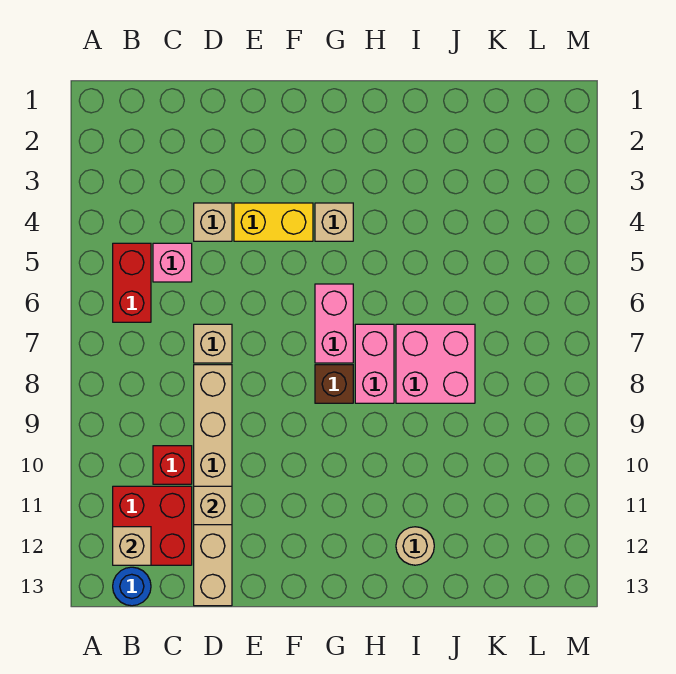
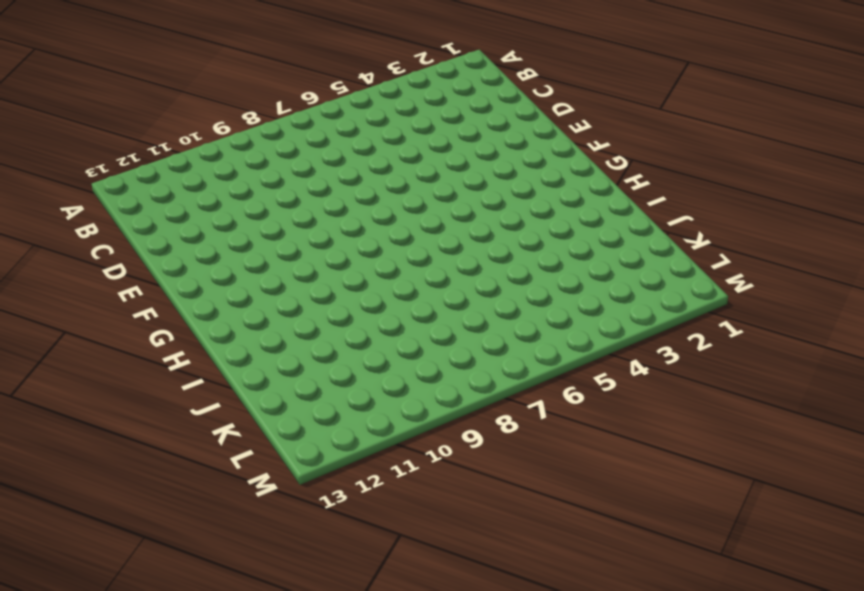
none -> red 1x2 brick [113,243,151,322]
none -> red 2x2 brick [113,486,192,565]
none -> blue 1x1 round brick [113,567,151,606]

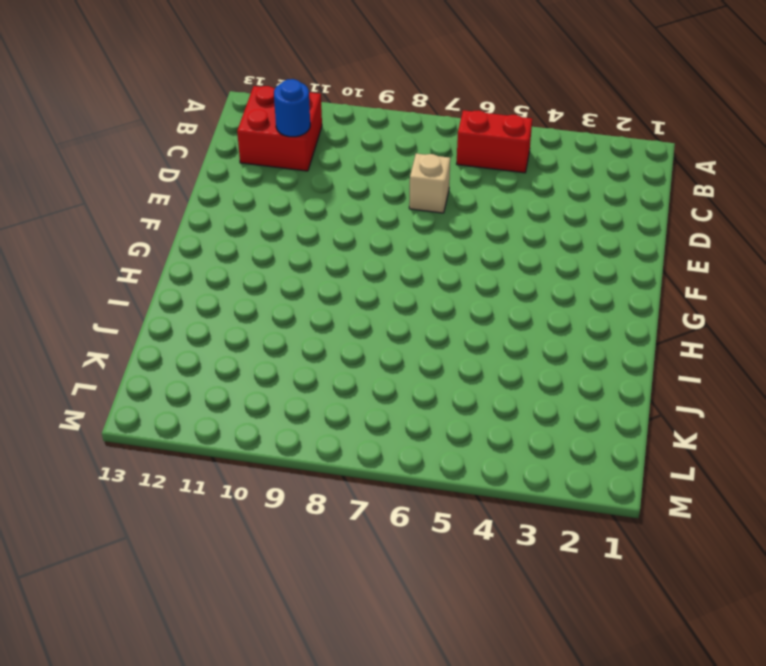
blue 1x1 round brick [274,79,310,137] -> blue 1x1 round brick moved to [113,567,151,606]
none -> pink 1x1 brick [153,243,192,282]
none -> red 1x1 brick [153,446,192,484]
none -> tan 1x1 brick [194,203,232,241]

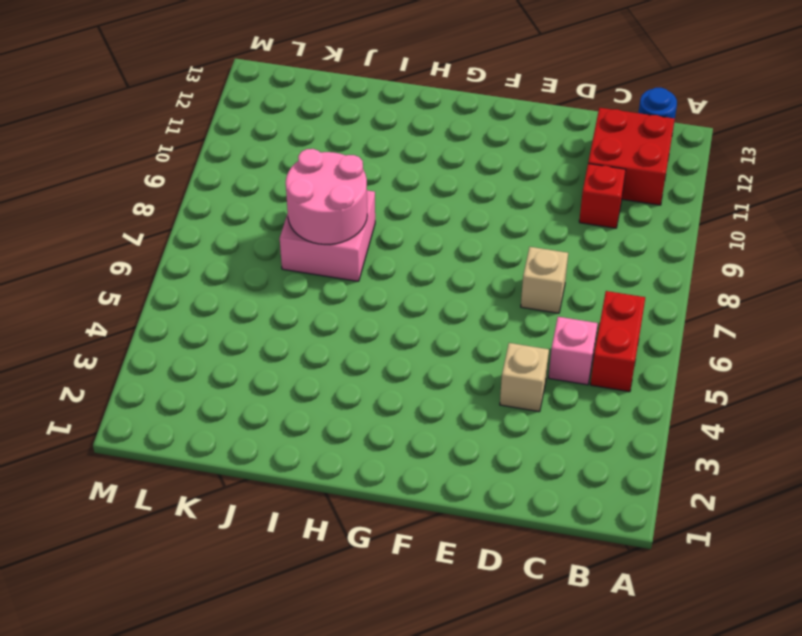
pink 2x2 round brick [286,149,367,244] -> none
none -> tan 1x6 brick [194,365,232,606]
none -> yellow 1x2 brick [234,203,313,241]
none -> tan 1x1 brick [315,203,353,241]

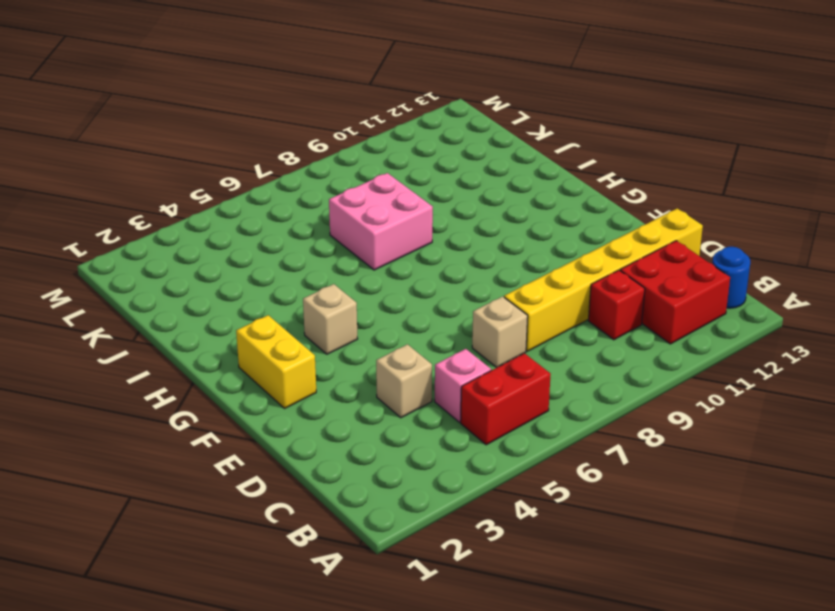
yellow 1x6 brick [504,208,703,351] -> tan 1x6 brick [194,365,232,606]
yellow 1x2 brick [236,315,316,408] -> yellow 1x2 brick moved to [234,203,313,241]
none -> pink 1x2 brick [315,284,353,363]
none -> brown 1x1 brick [315,365,353,403]
none -> pink 1x2 brick [355,324,394,403]

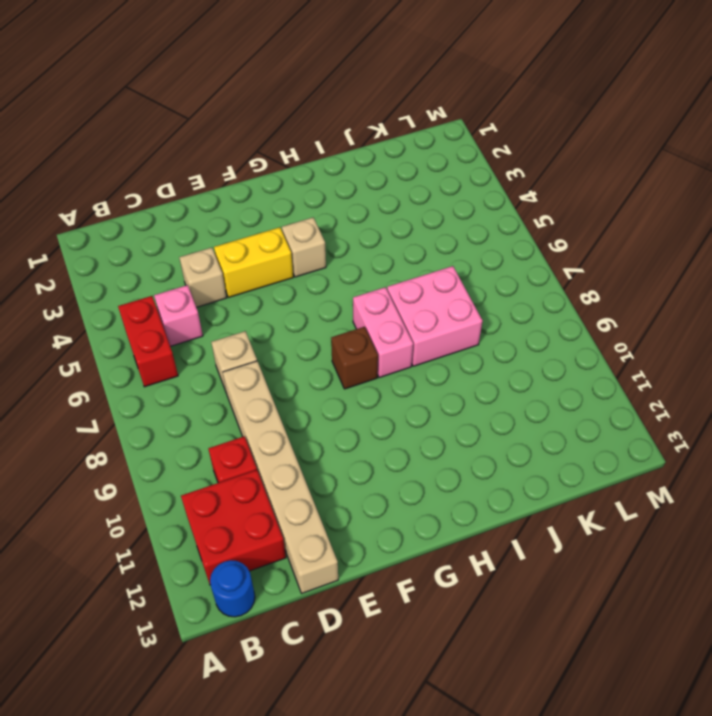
none -> pink 1x2 brick [315,284,353,363]
none -> tan 1x1 round brick [396,527,434,565]
none -> tan 1x1 brick [113,527,151,565]

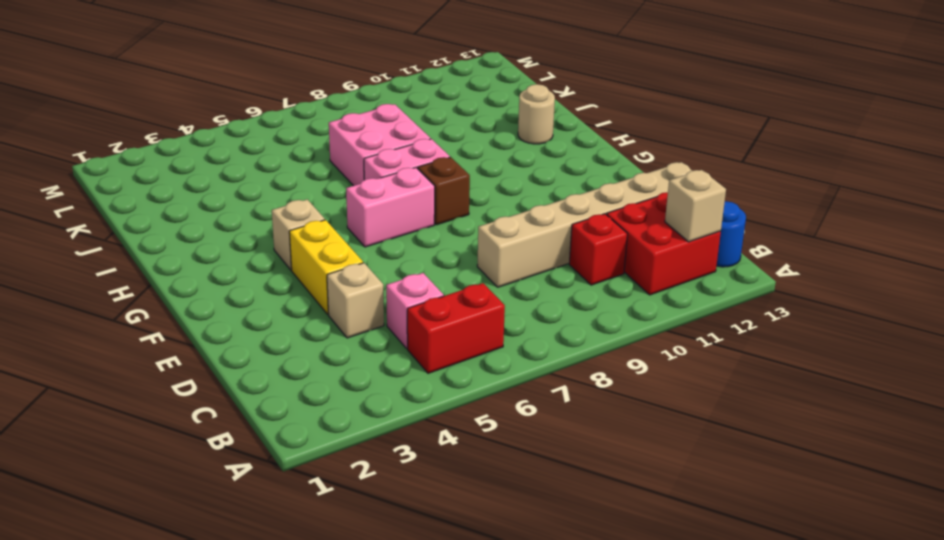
none -> tan 1x1 brick [194,324,232,363]
none -> tan 1x1 brick [194,486,232,525]

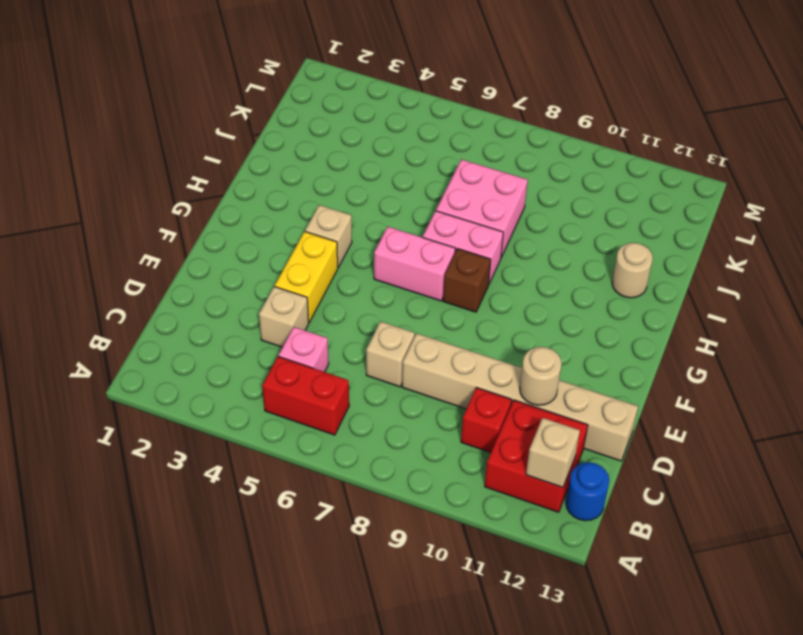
tan 1x1 round brick [520,347,562,405] -> tan 1x1 brick [194,486,232,525]

